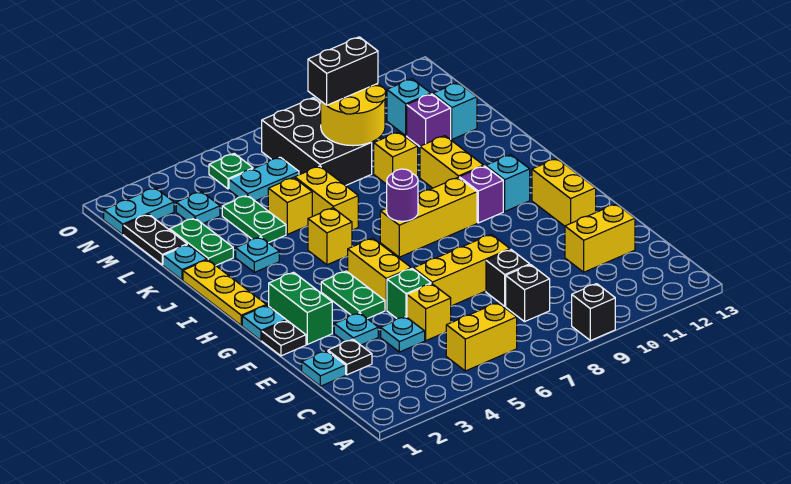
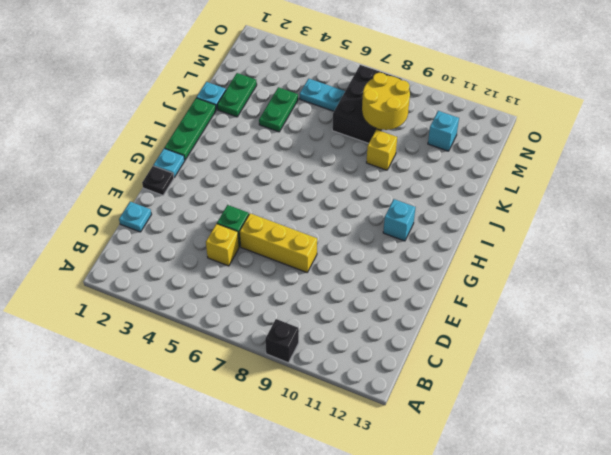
green 1x3 plate [165,98,216,160] -> yellow 1x3 plate [183,260,266,325]
none -> yellow 1x2 brick [446,303,517,371]
none -> black 1x1 brick [506,265,550,322]
none -> black 1x1 plate [328,339,372,375]
none -> cyan 1x1 plate [381,317,425,352]

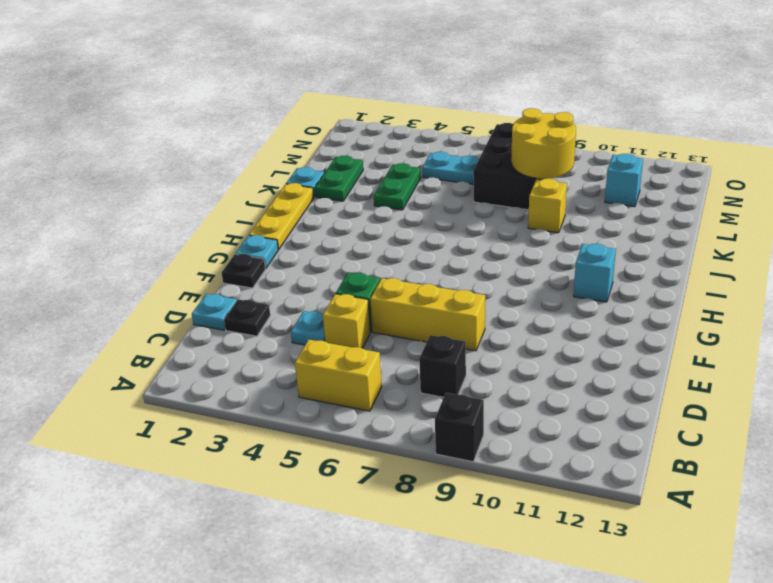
none -> black 1x1 brick [486,250,530,306]
none -> yellow 1x2 brick [565,204,635,272]
none -> cyan 1x1 plate [334,313,378,345]
none -> green 1x2 brick [269,272,332,344]

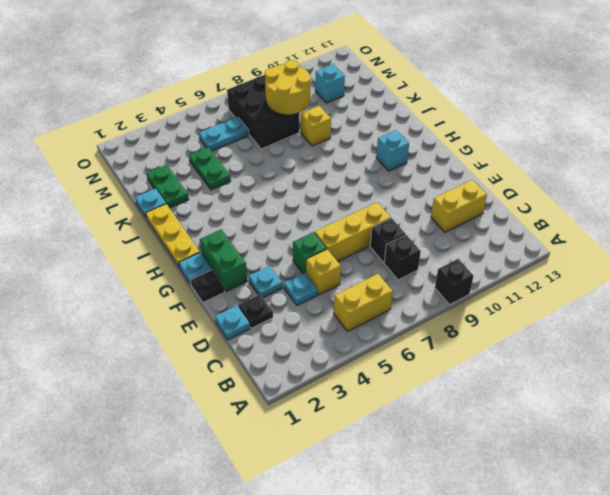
none -> green 1x2 plate [321,271,385,319]
none -> yellow 1x2 brick [348,238,411,310]
none -> yellow 1x2 brick [532,158,596,226]
none -> yellow 1x3 brick [380,177,477,257]

